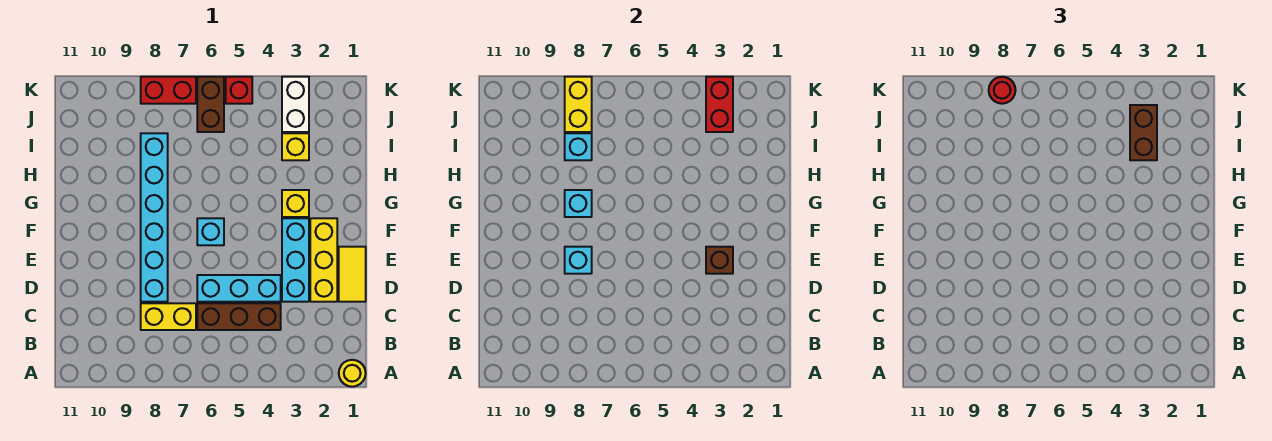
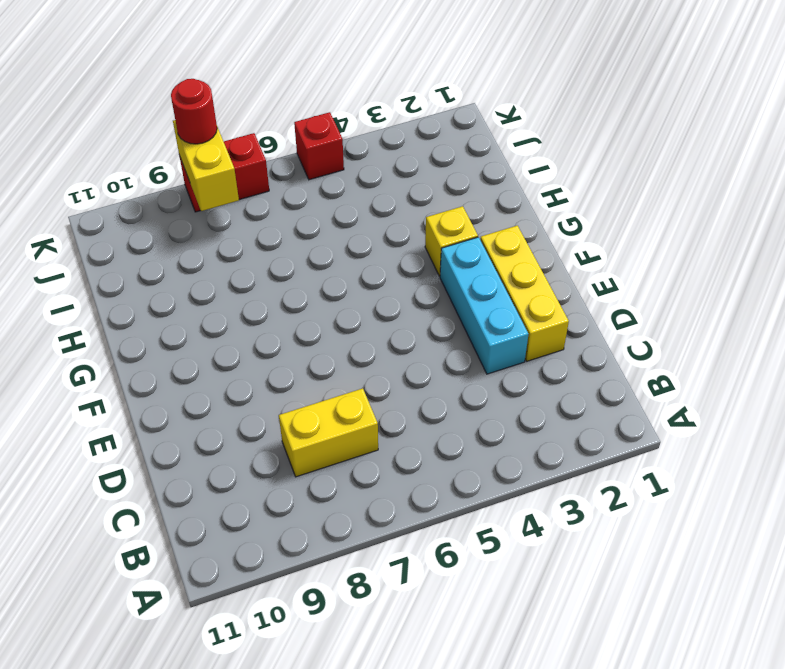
none -> yellow 1x1 round brick [339,360,366,387]
none -> brown 1x3 brick [197,303,281,330]
none -> yellow 1x2 tile [339,247,366,302]

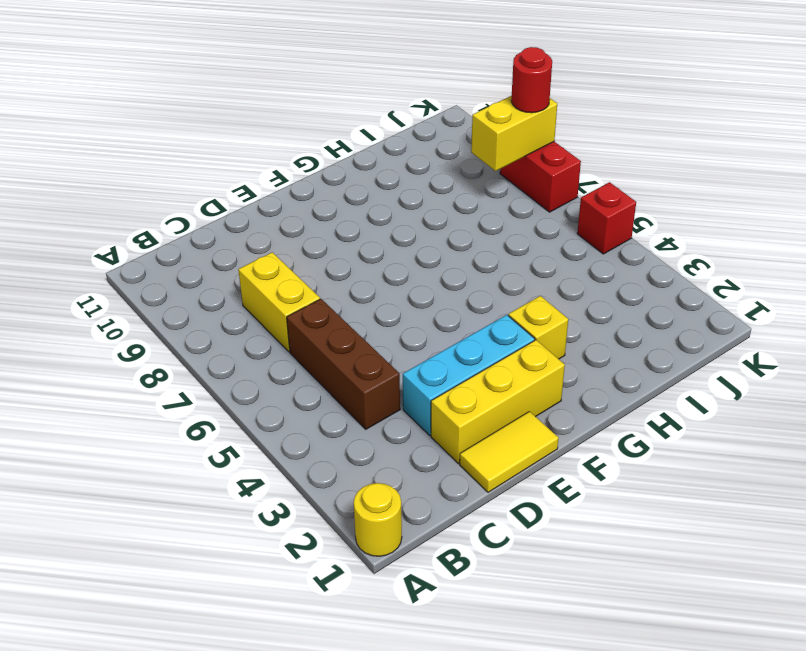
none -> cyan 1x3 brick [197,275,281,302]
none -> cyan 1x6 brick [141,133,168,302]
none -> cyan 1x1 brick [197,218,224,245]

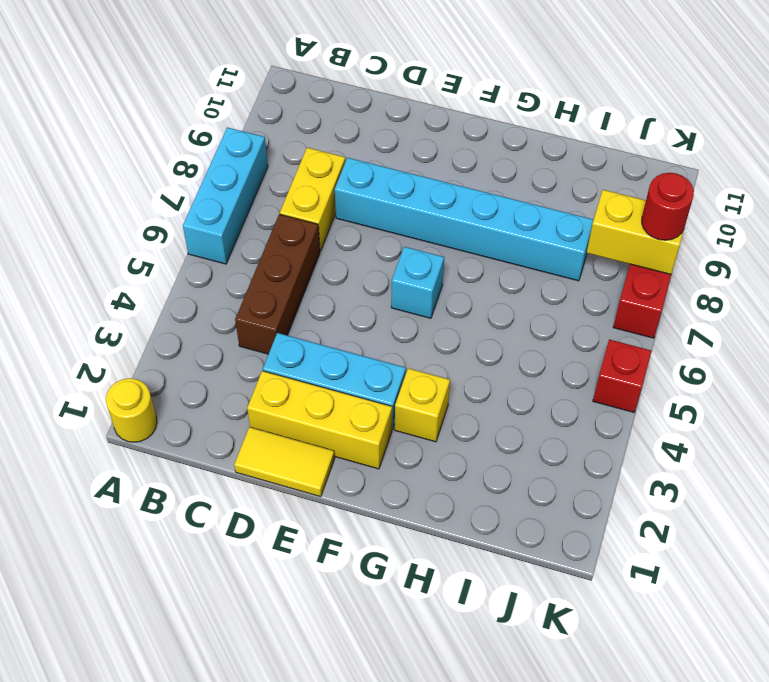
cyan 1x3 brick [183,127,268,264] -> cyan 1x3 brick moved to [197,275,281,302]
none -> yellow 1x1 brick [282,133,309,160]
none -> white 1x2 brick [282,77,309,132]
none -> brown 1x2 brick [197,77,224,132]

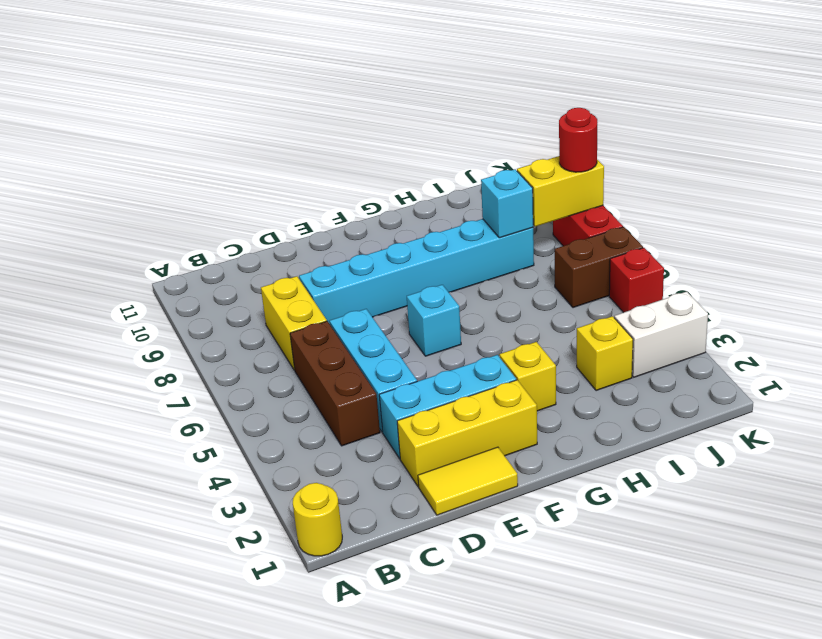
none -> brown 1x1 brick [706,247,733,274]
none -> cyan 1x1 brick [565,247,592,274]
none -> cyan 1x1 brick [565,190,592,217]

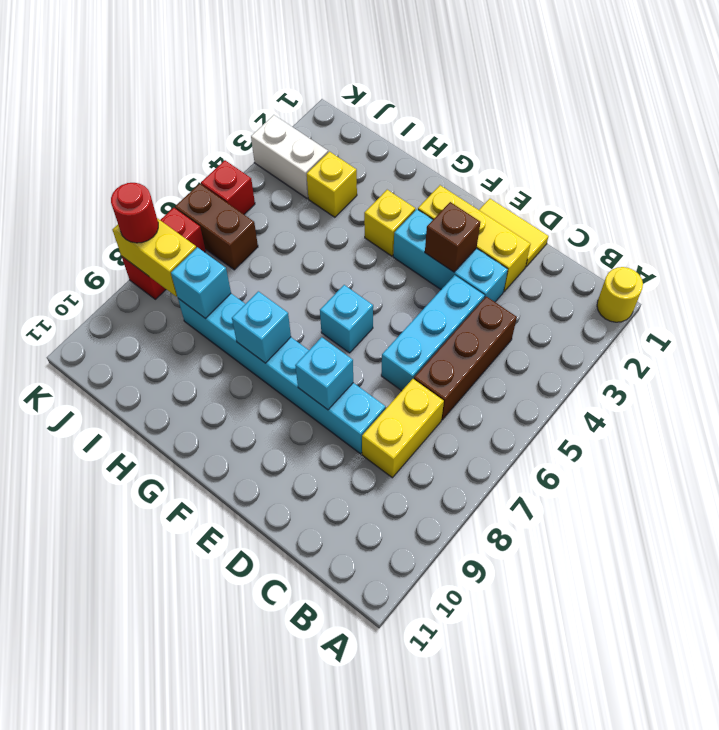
none -> red 1x2 brick [706,77,733,132]
none -> brown 1x2 brick [1130,105,1157,160]

